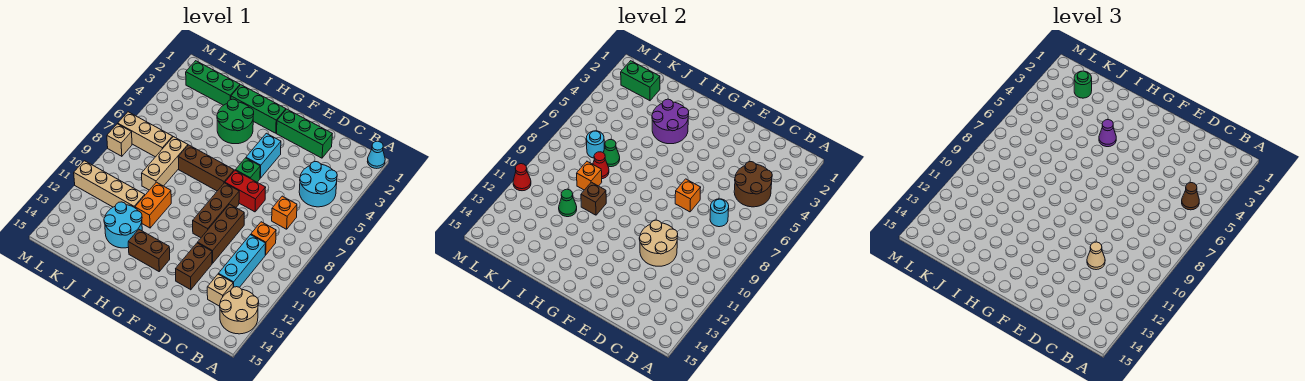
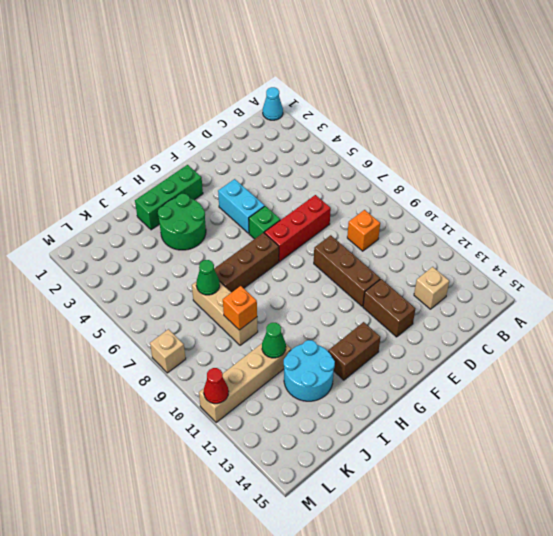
red 1x3 brick [265,195,331,261] -> red 1x2 brick [225,171,266,212]
none -> tan 2x2 round brick [220,287,259,334]
none -> cyan 2x2 round brick [299,162,337,207]
none -> orange 1x1 brick [272,196,297,229]
none -> cyan 1x3 brick [219,235,266,287]

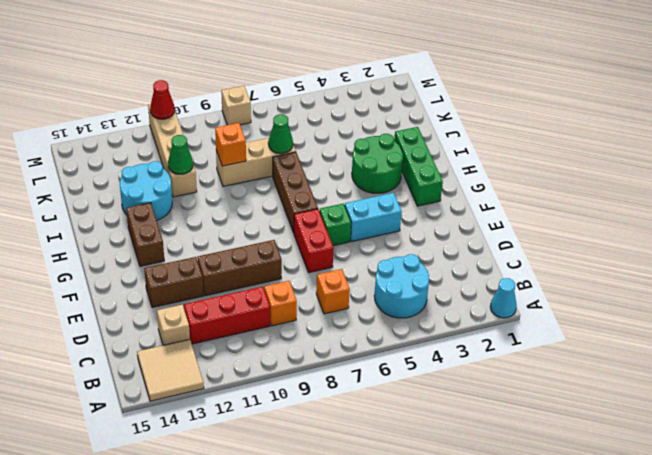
tan 2x2 tile [137,339,204,401] -> tan 2x2 round brick [220,287,259,334]
red 1x3 brick [184,287,270,344] -> cyan 1x3 brick [219,235,266,287]
none -> green 1x3 brick [277,109,332,158]
none -> brown 1x3 brick [193,183,239,238]
none -> orange 1x2 brick [135,182,171,228]
none -> green 1x3 brick [186,61,240,105]

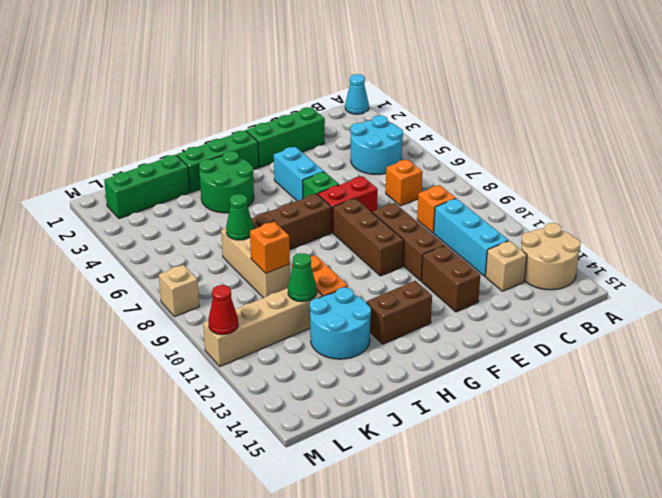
none -> tan 1x3 brick [118,112,173,157]
none -> brown 2x2 round brick [734,162,772,207]
none -> cyan 1x1 round brick [710,199,729,227]
none -> tan 2x2 round brick [639,220,678,266]

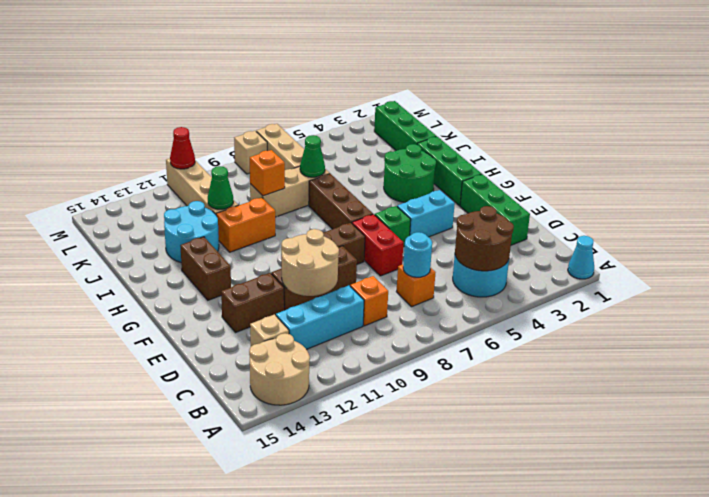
none -> orange 1x1 brick [675,179,701,212]
none -> purple 2x2 round brick [652,99,689,144]
none -> brown 1x1 brick [581,182,606,215]
none -> red 1x1 cone [593,152,609,179]

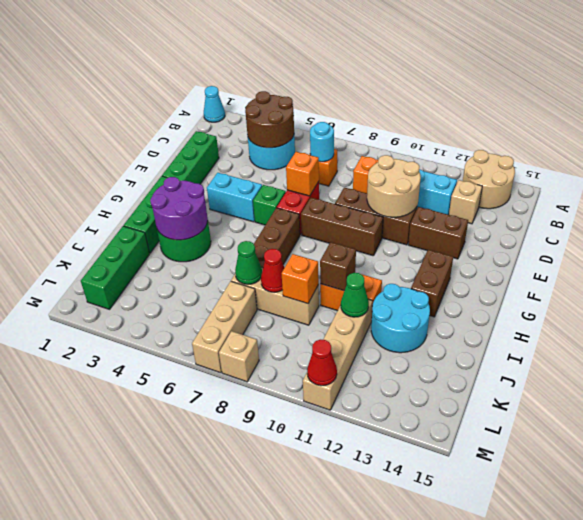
none -> green 1x2 brick [621,61,660,101]
none -> cyan 1x1 round brick [586,131,604,158]
none -> brown 1x1 cone [1182,183,1199,210]
none -> tan 1x1 cone [1087,242,1105,270]

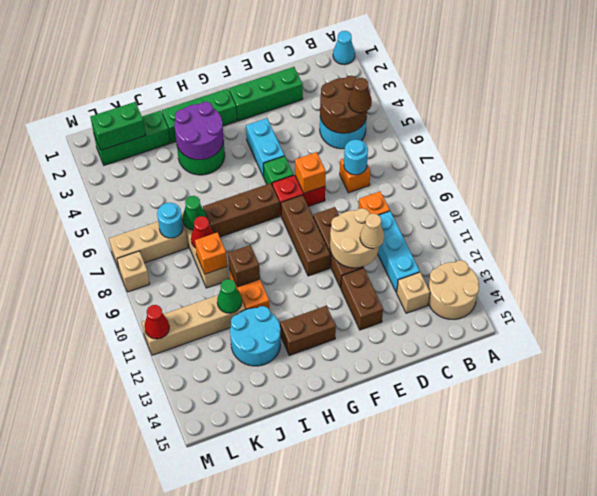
none -> purple 1x1 cone [1099,120,1116,147]
none -> green 1x1 round brick [1074,71,1092,98]

